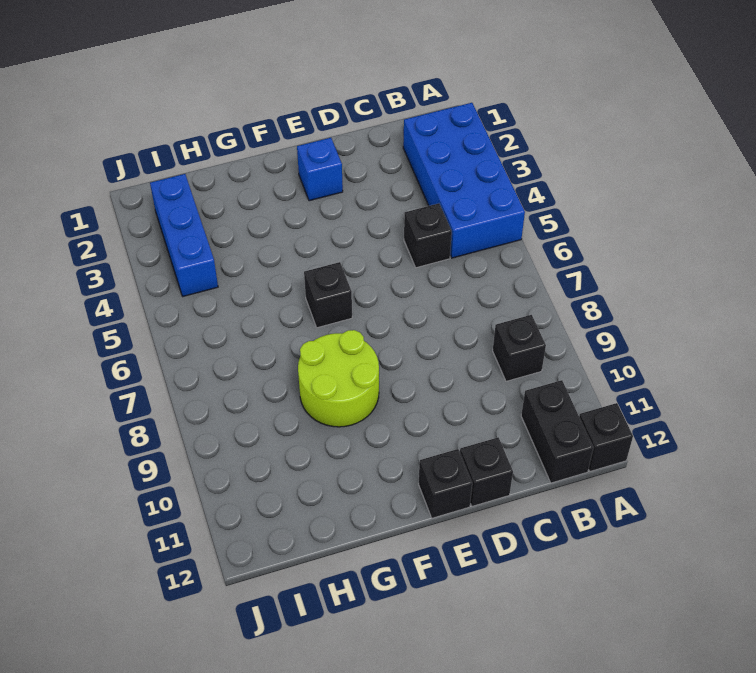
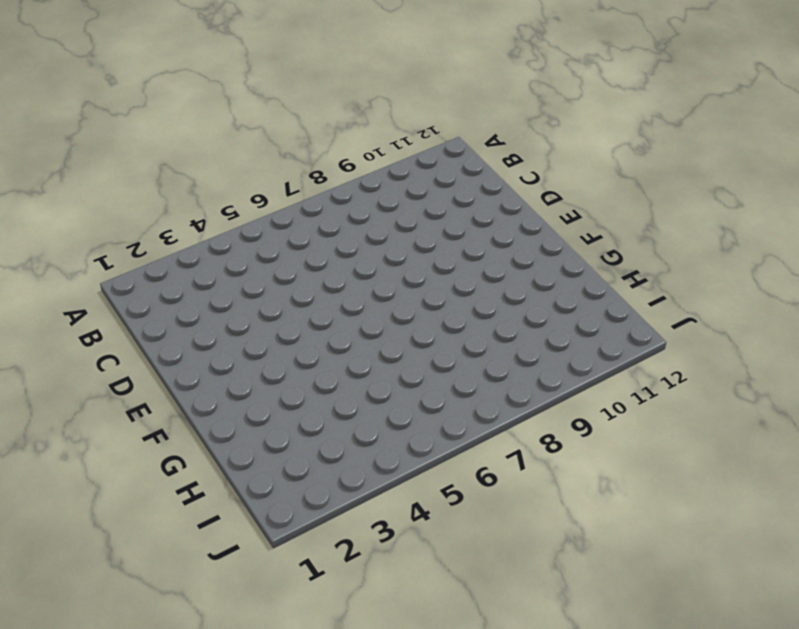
none -> blue 2x4 brick [403,103,525,258]
none -> black 1x1 brick [579,403,633,471]

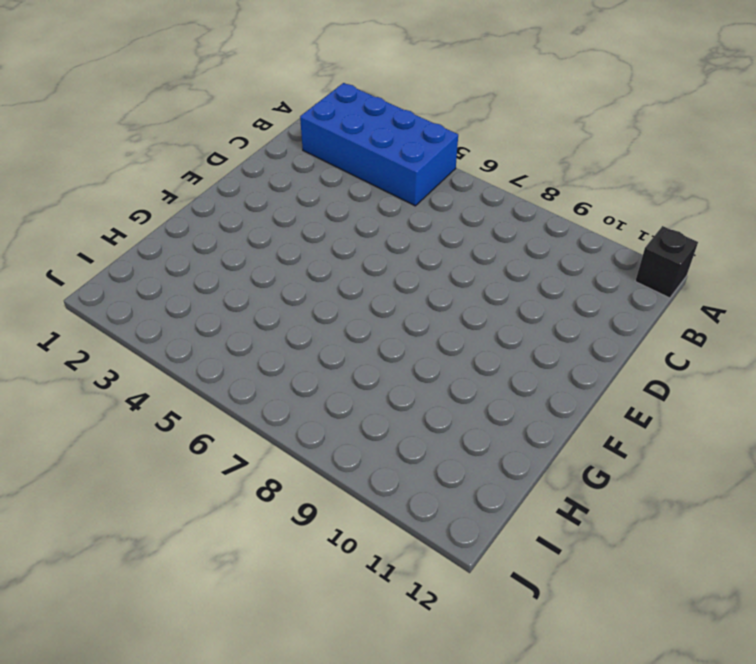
none -> black 1x1 brick [493,315,546,381]
none -> black 1x2 brick [521,380,593,483]

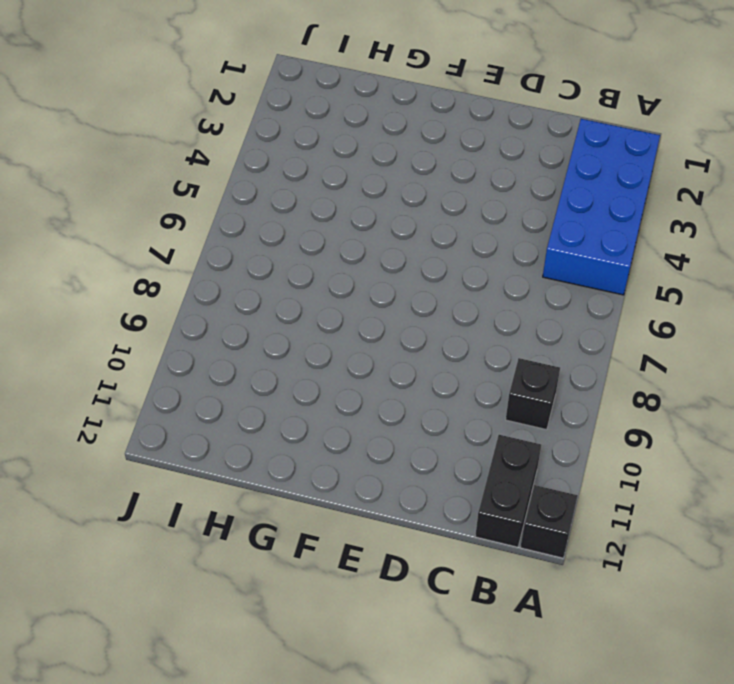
none -> black 1x1 brick [404,203,452,268]
none -> black 1x1 brick [460,437,513,506]

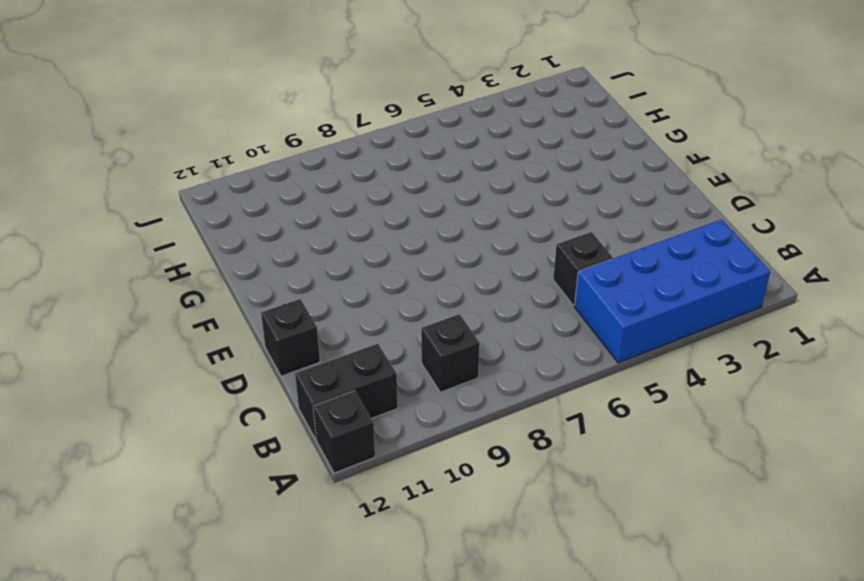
none -> blue 1x1 brick [297,138,343,201]
none -> black 1x1 brick [419,449,472,518]

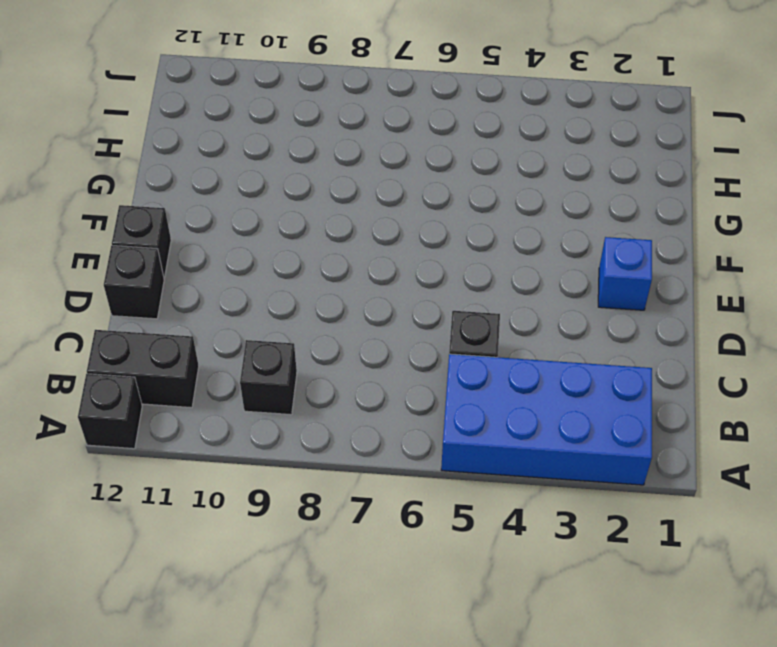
none -> black 1x1 brick [304,262,352,328]
none -> lime 2x2 round brick [298,330,379,427]

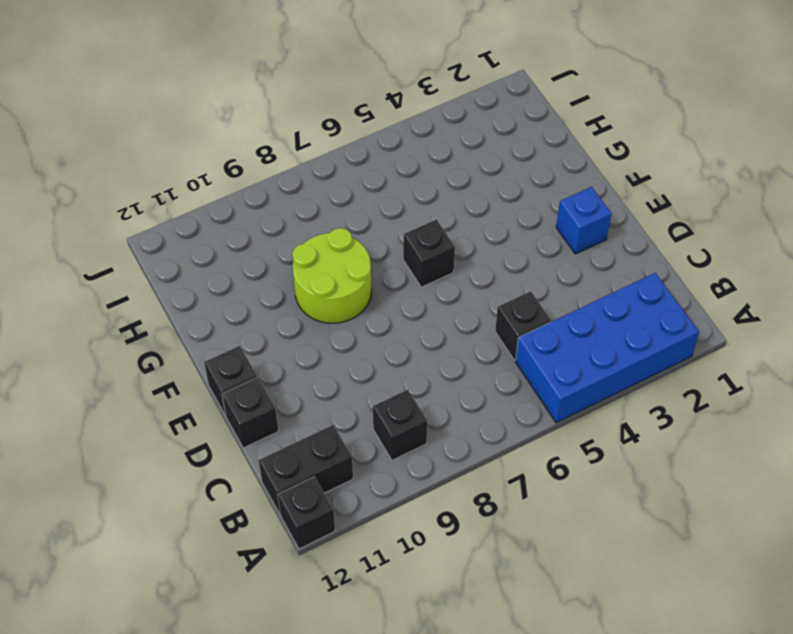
none -> blue 1x3 brick [150,174,218,296]

